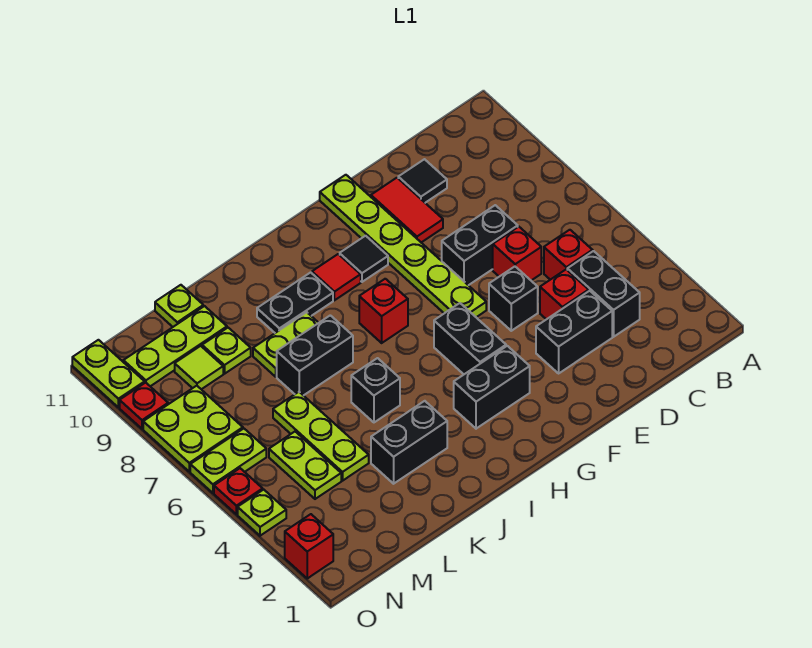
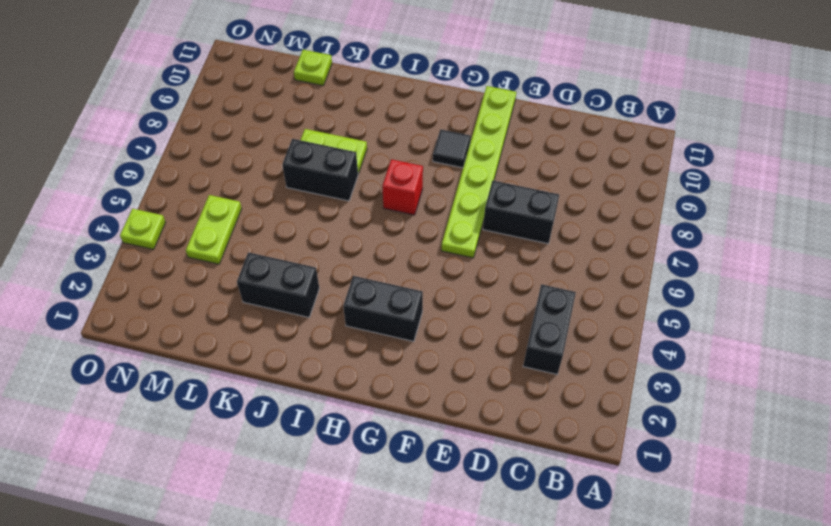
none -> red 1x1 brick [544,230,593,280]
none -> black 1x2 brick [536,291,612,373]
none -> red 1x1 brick [540,270,589,319]
none -> red 1x1 brick [493,227,541,280]

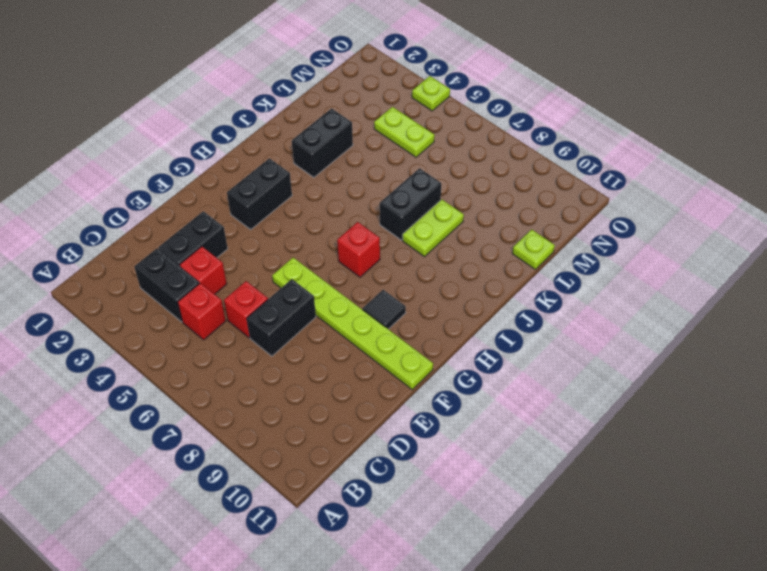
none -> black 1x1 tile [398,159,447,203]
none -> black 1x1 brick [489,267,538,331]
none -> red 1x2 tile [371,178,443,242]
none -> black 1x2 brick [434,303,506,374]

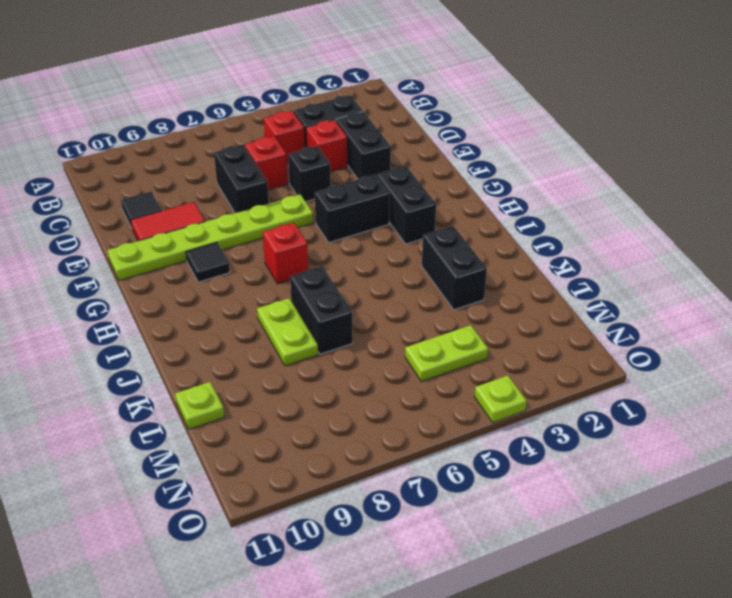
none -> red 1x1 tile [312,254,361,300]
none -> black 1x2 plate [257,272,333,333]
none -> black 1x1 brick [351,358,400,422]
none -> lime 1x3 plate [273,392,369,481]

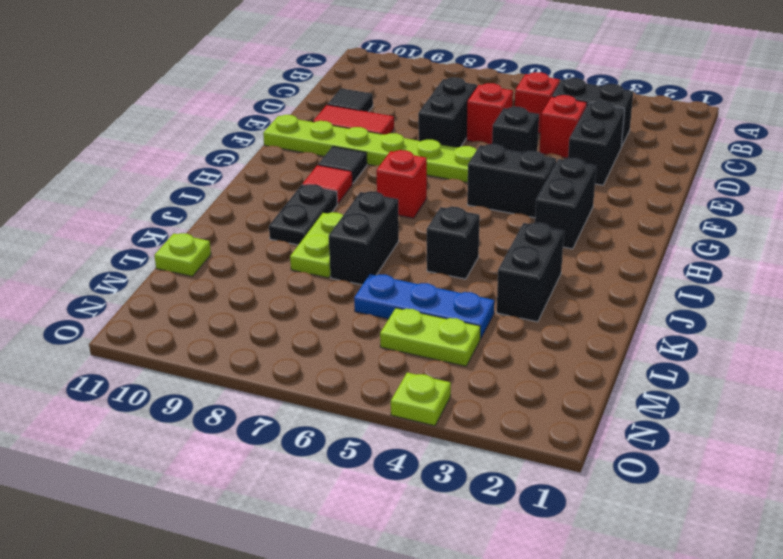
blue 1x3 plate [354,274,494,339] -> lime 1x3 plate [273,392,369,481]
none -> lime 1x1 plate [202,328,251,374]
none -> lime 1x3 plate [123,306,227,386]
none -> lime 1x1 tile [175,346,223,389]
none -> lime 1x2 plate [190,429,266,493]

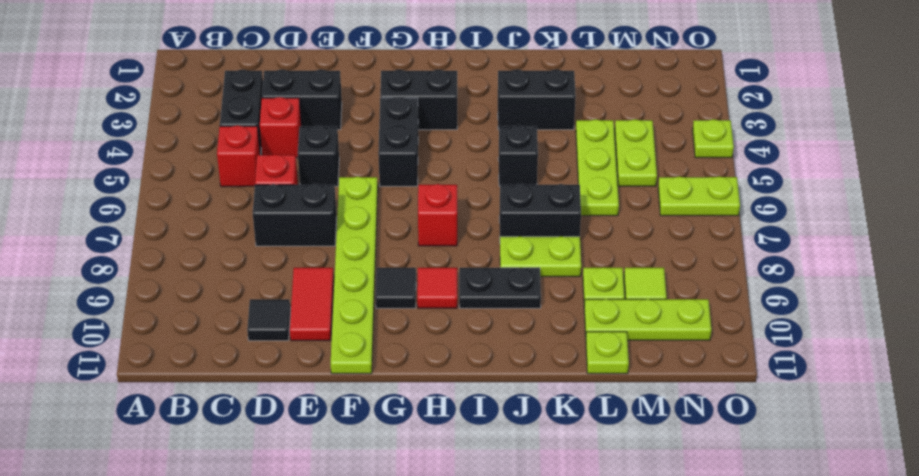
none -> lime 2x2 plate [143,386,243,471]
none -> red 1x1 brick [285,514,333,578]
none -> red 1x1 plate [214,468,263,514]
none -> red 1x1 plate [120,383,168,429]

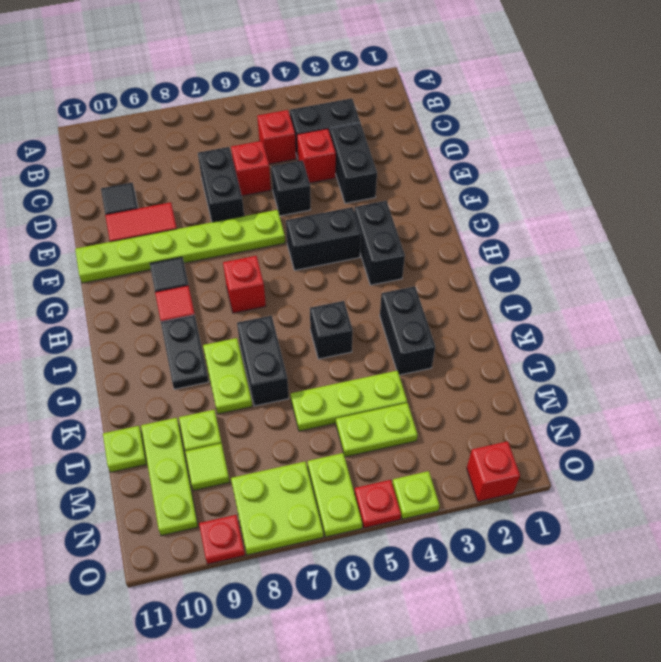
none -> lime 1x2 plate [72,340,145,407]

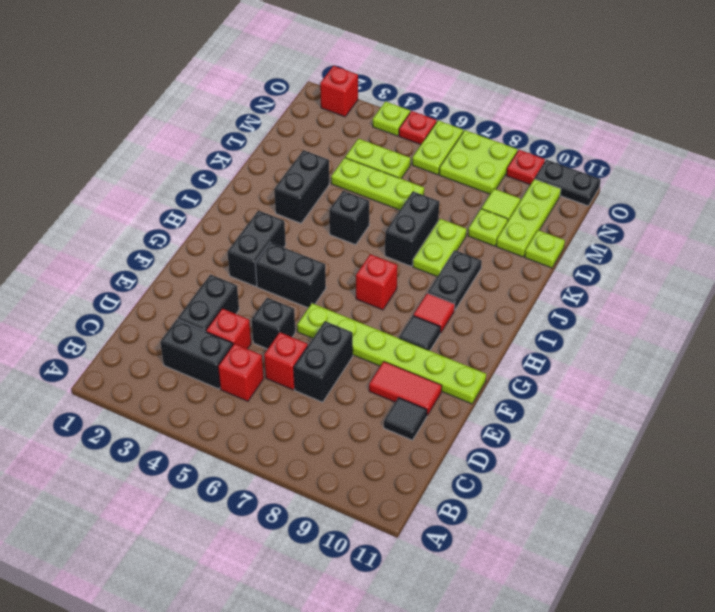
black 1x2 plate [535,160,601,206] -> lime 1x2 plate [72,340,145,407]

